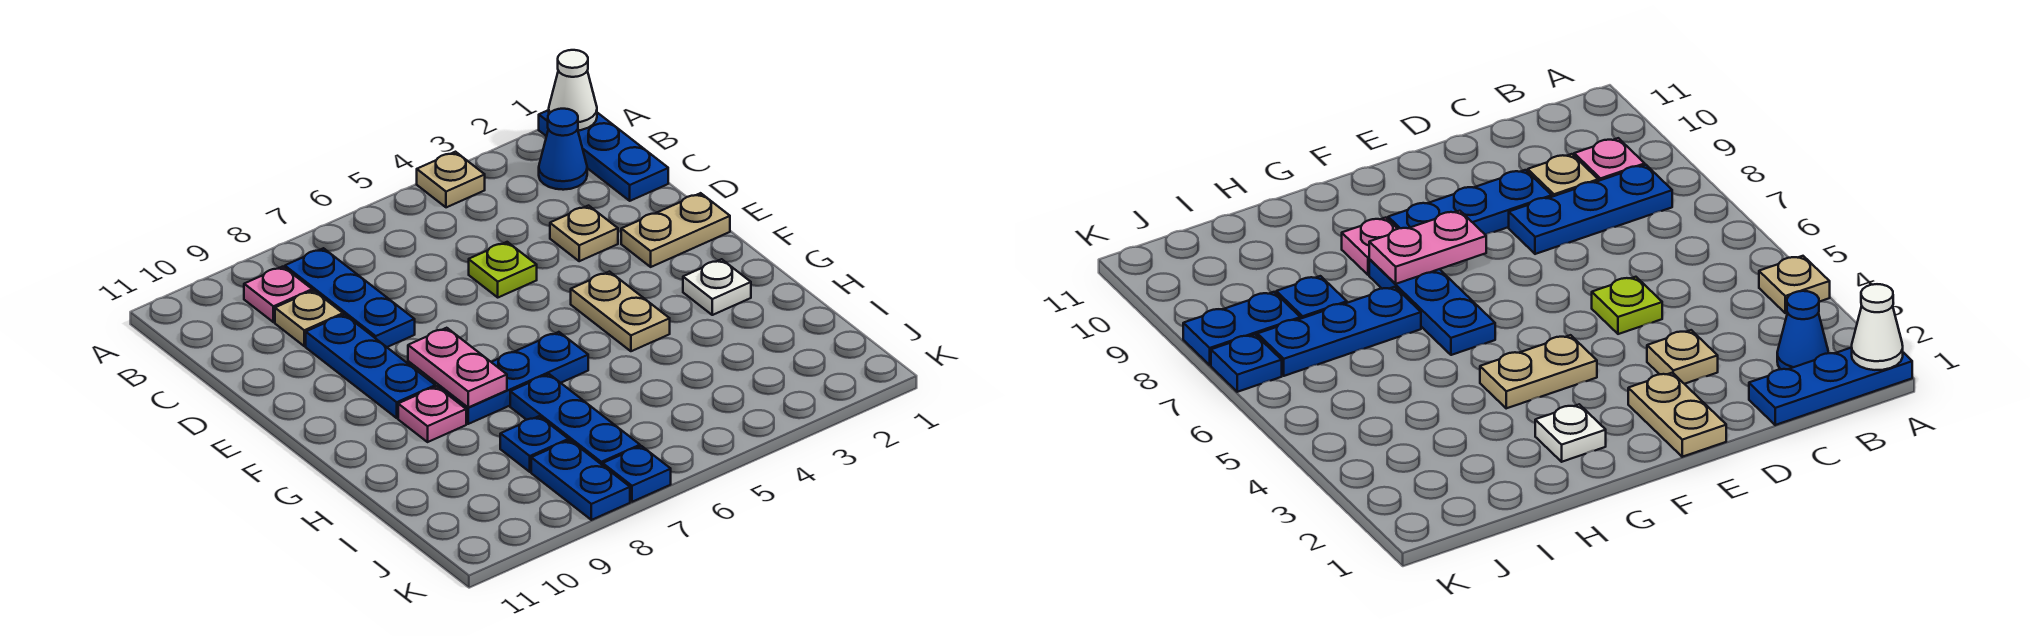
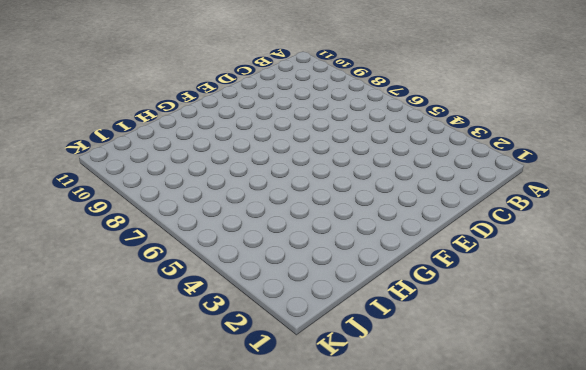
none -> blue 1x3 plate [539,110,668,201]
none -> tan 1x1 plate [417,152,485,207]
none -> blue 1x1 cone [539,109,587,190]

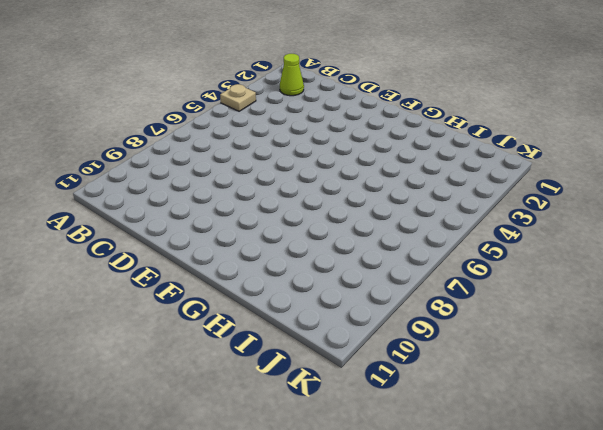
lime 1x1 cone [280,54,304,96] -> blue 1x1 cone [539,109,587,190]
none -> blue 1x3 plate [539,110,668,201]
none -> blue 1x3 plate [285,248,415,347]
none -> pink 1x1 plate [244,267,312,322]

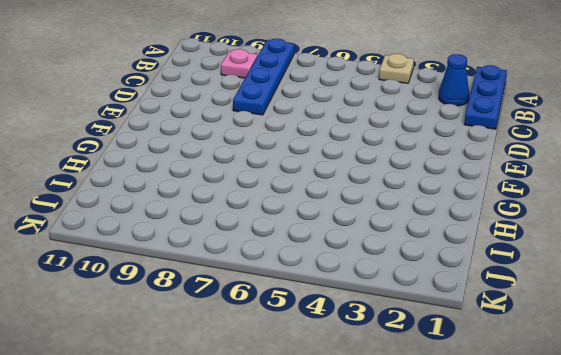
blue 1x4 plate [233,39,294,115] -> blue 1x3 plate [285,248,415,347]
none -> tan 1x1 plate [275,290,343,346]
none -> tan 1x1 plate [550,206,618,261]
none -> lime 1x1 plate [469,242,537,297]

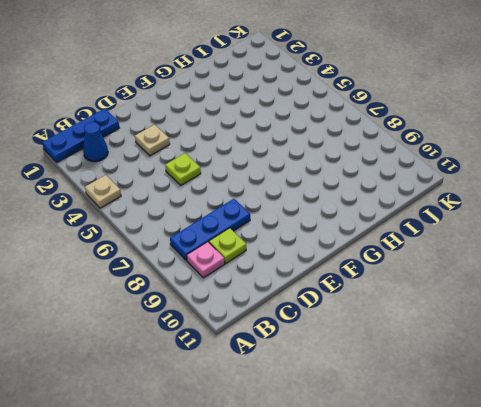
lime 1x1 plate [209,228,246,263] -> tan 1x1 plate [275,290,343,346]
none -> blue 1x3 plate [306,314,435,418]
none -> tan 1x2 plate [621,193,730,267]
none -> tan 1x2 plate [571,272,670,351]

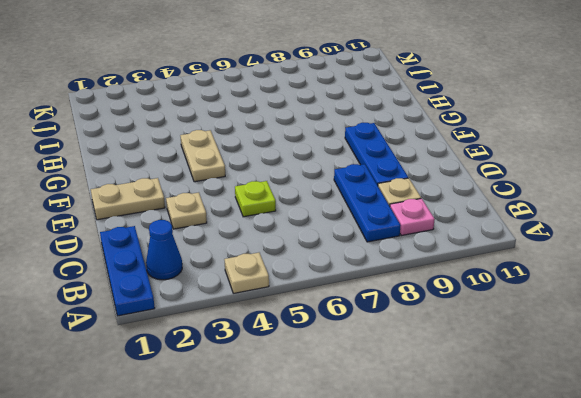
none -> white 1x1 plate [683,259,751,315]
none -> blue 1x3 plate [439,332,588,424]
none -> pink 1x1 plate [398,386,466,442]

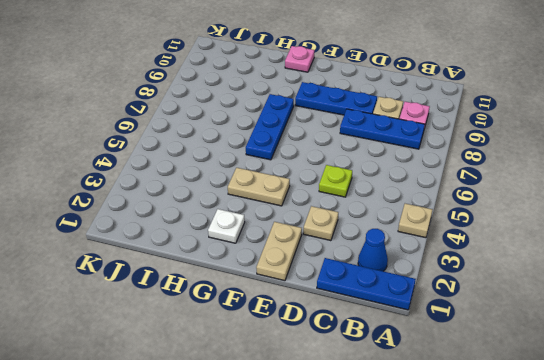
pink 1x1 plate [285,46,314,72] -> pink 1x1 plate moved to [398,386,466,442]
none -> blue 1x3 plate [510,374,640,465]
none -> blue 1x1 plate [500,416,569,472]
none -> blue 1x2 plate [531,440,630,520]

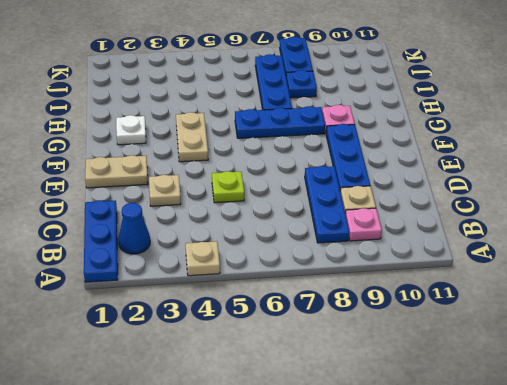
none -> blue 1x1 plate [603,446,671,502]
none -> white 1x1 cone [549,50,597,130]
none -> pink 1x2 plate [408,328,507,407]

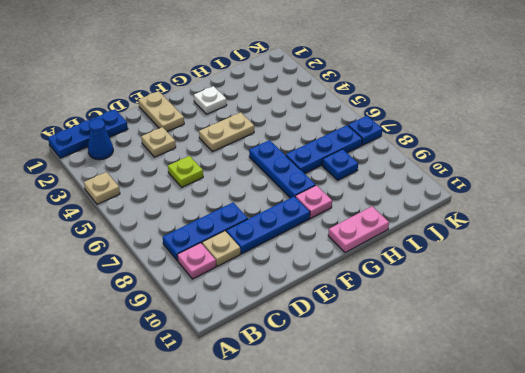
pink 1x2 plate [328,206,389,253] -> pink 1x2 plate moved to [408,328,507,407]
none -> blue 1x2 plate [531,440,630,520]
none -> white 1x1 cone [549,50,597,130]

